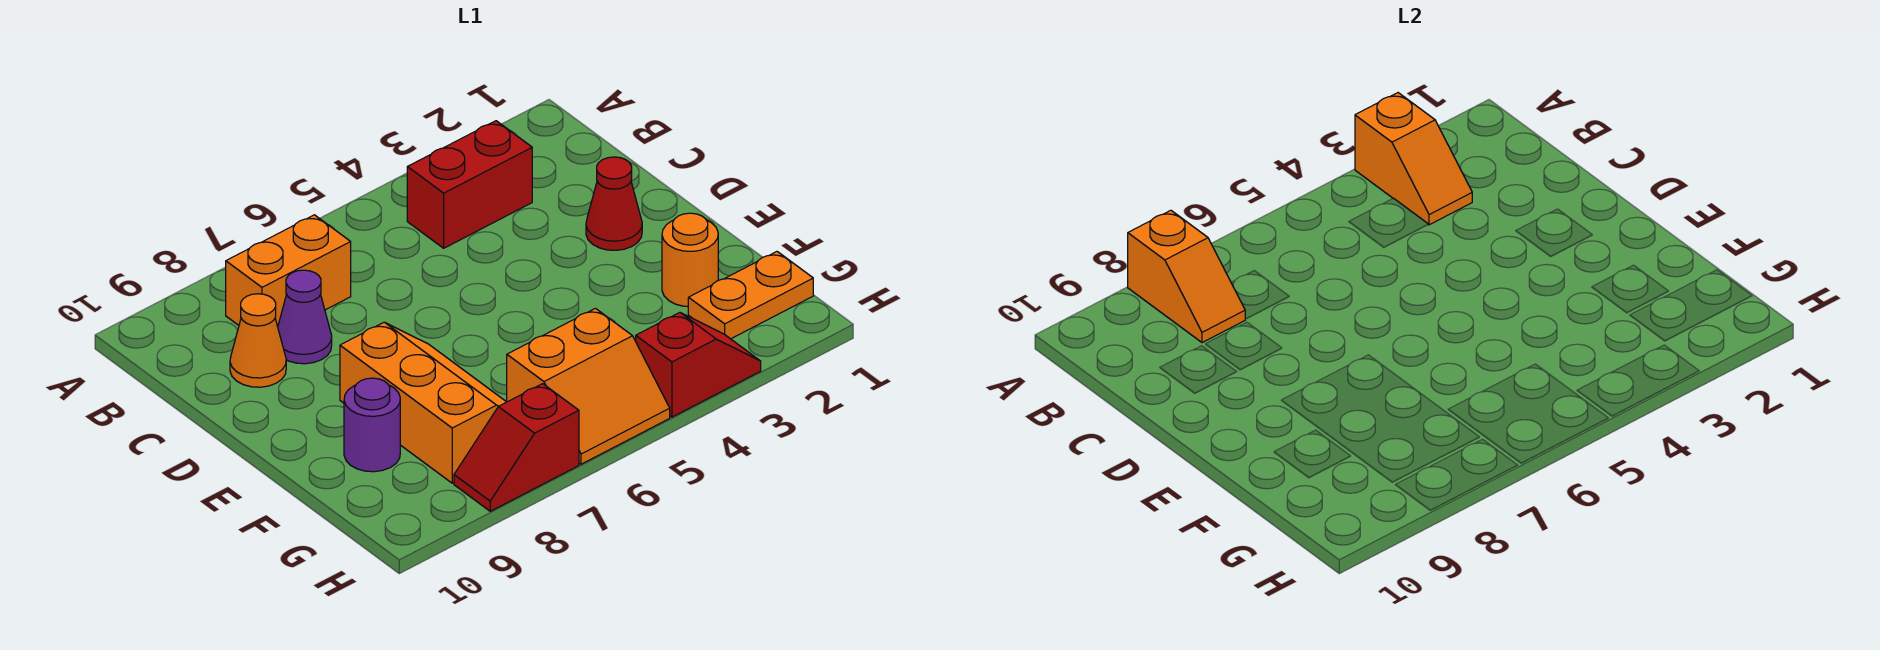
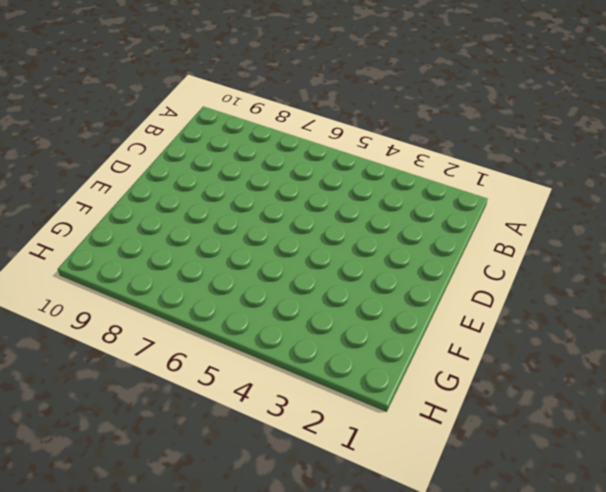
none -> red 1x2 brick [407,121,532,248]
none -> orange 1x2 brick [226,215,351,327]
none -> purple 1x1 cone [278,270,332,364]

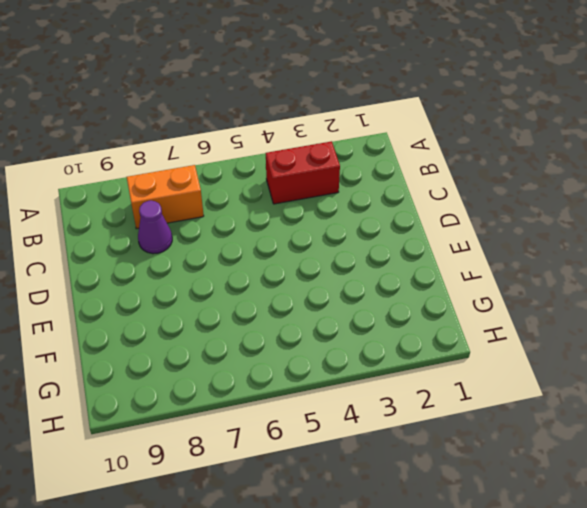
none -> orange 1x1 cone [230,294,286,387]
none -> red 1x1 cone [586,157,642,250]
none -> orange 2x3 slope [340,322,506,483]

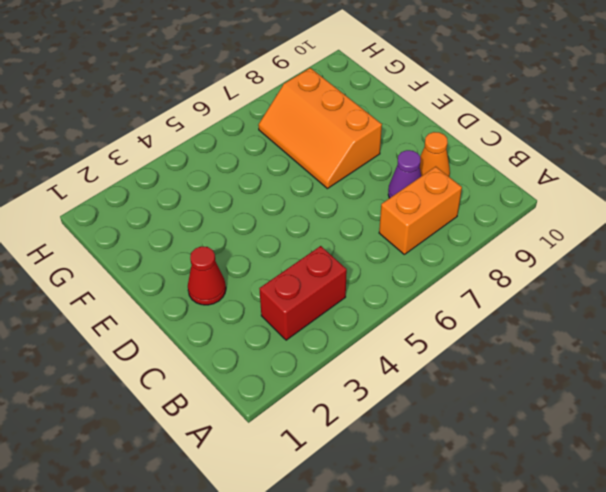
none -> orange 1x1 round brick [662,213,718,307]
none -> purple 1x1 round brick [344,378,400,472]
none -> orange 1x2 plate [688,252,813,339]

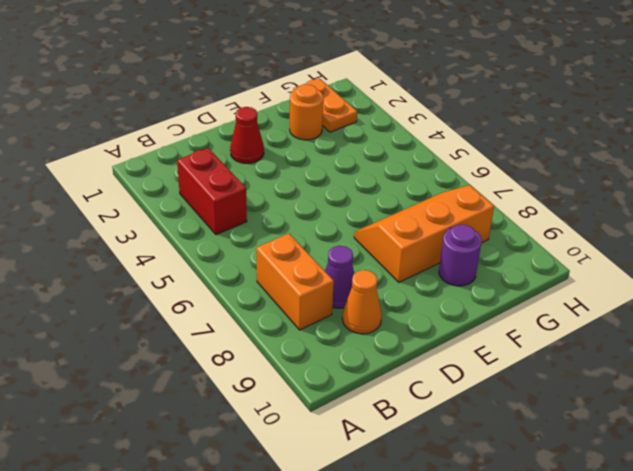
none -> orange 2x2 slope [507,308,670,464]
none -> red 1x2 slope [636,313,761,417]
none -> red 1x2 slope [454,384,579,511]

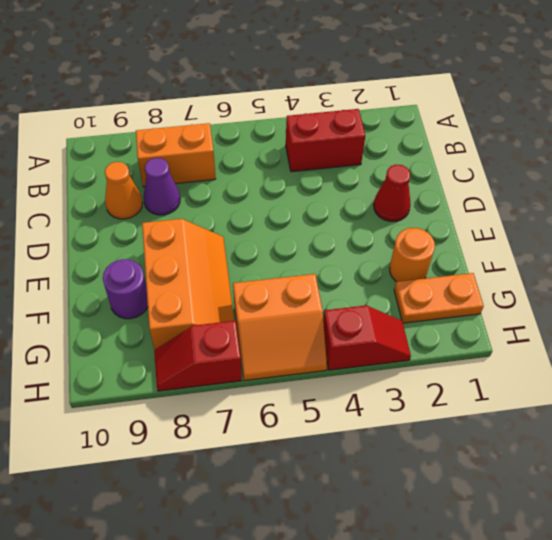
none -> orange 1x2 slope [1355,93,1472,225]
none -> orange 1x2 slope [1128,210,1245,343]

